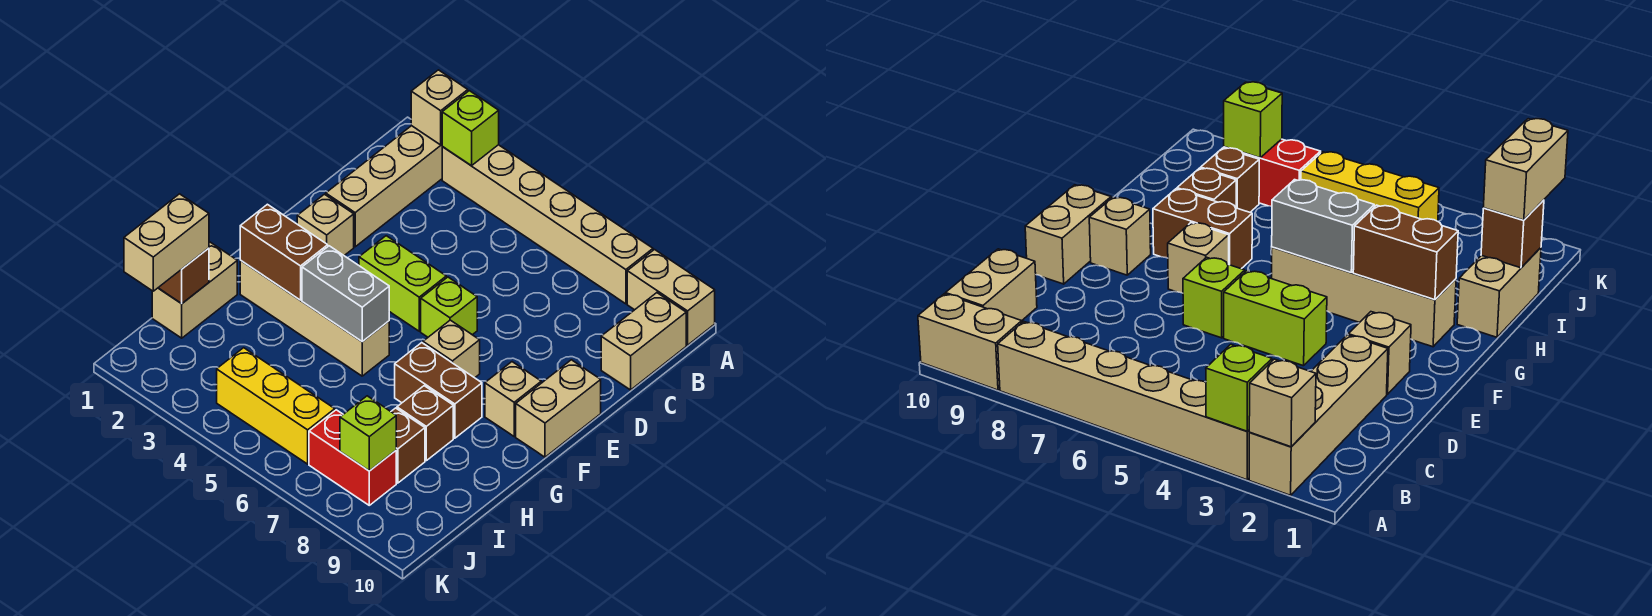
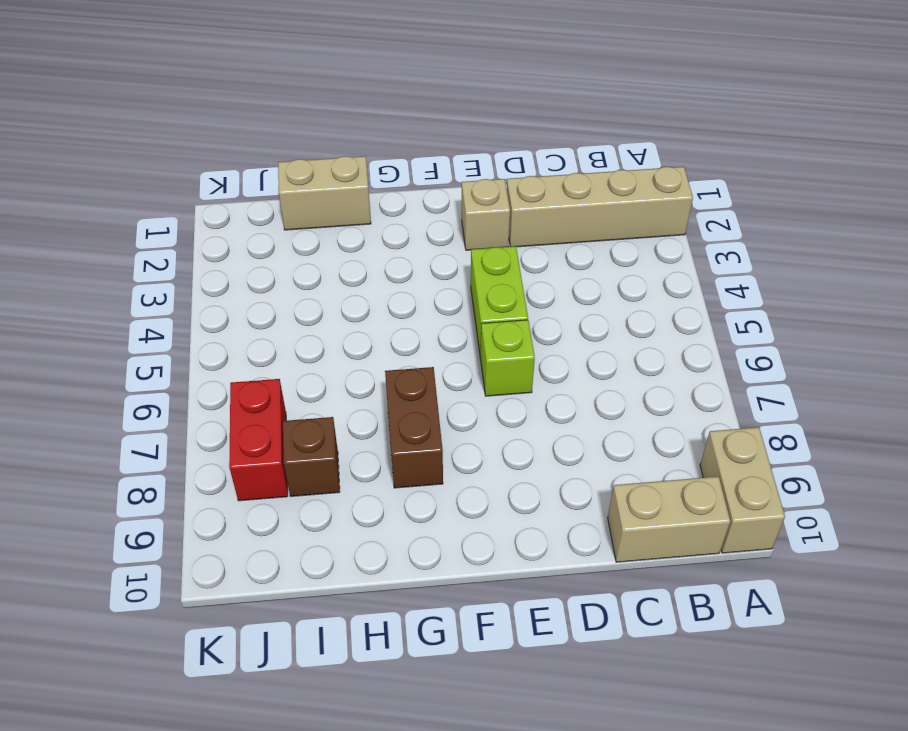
none -> tan 1x6 brick [442,145,653,304]
none -> tan 1x2 brick [516,360,601,457]
none -> tan 1x1 brick [423,320,480,378]

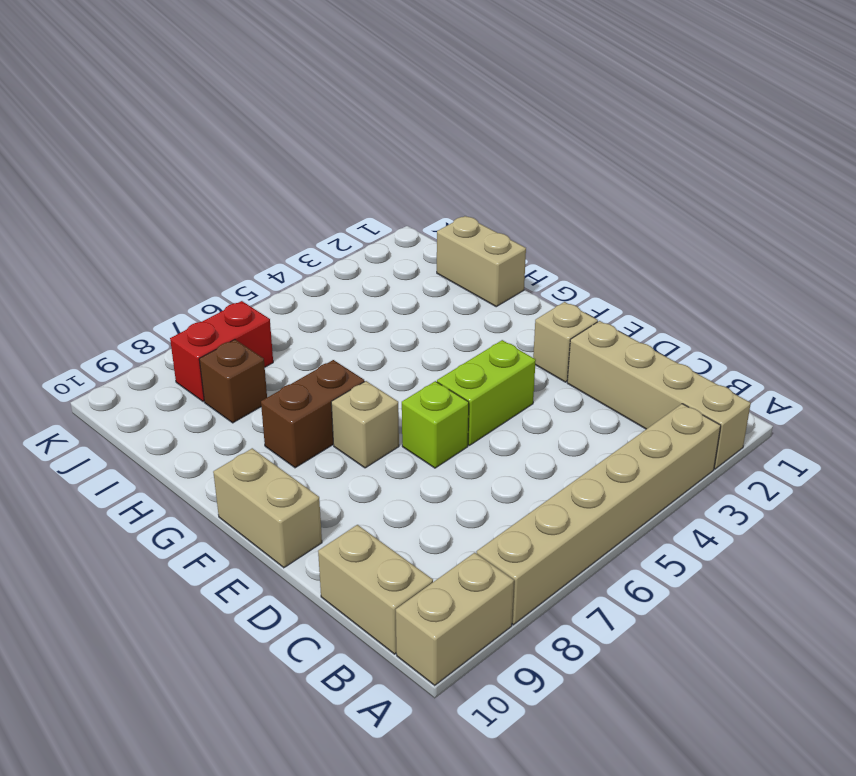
none -> tan 1x1 brick [485,362,541,436]
none -> tan 1x4 brick [240,260,389,376]
none -> brown 1x1 brick [397,386,453,461]

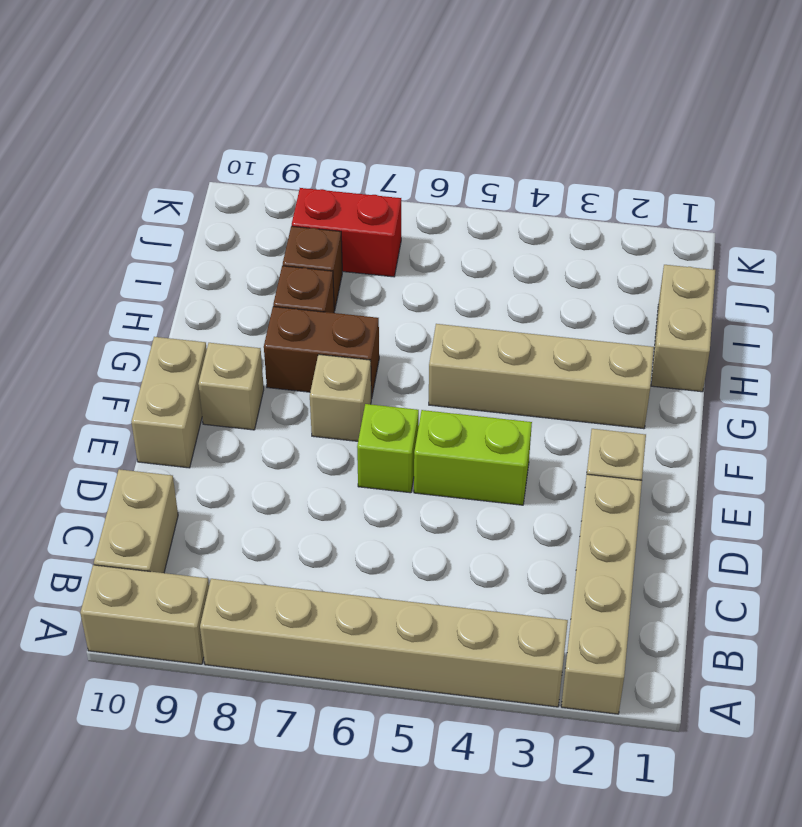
none -> yellow 1x3 brick [217,348,335,464]
none -> tan 1x1 brick [411,70,468,145]
none -> lime 1x1 brick [442,91,499,166]

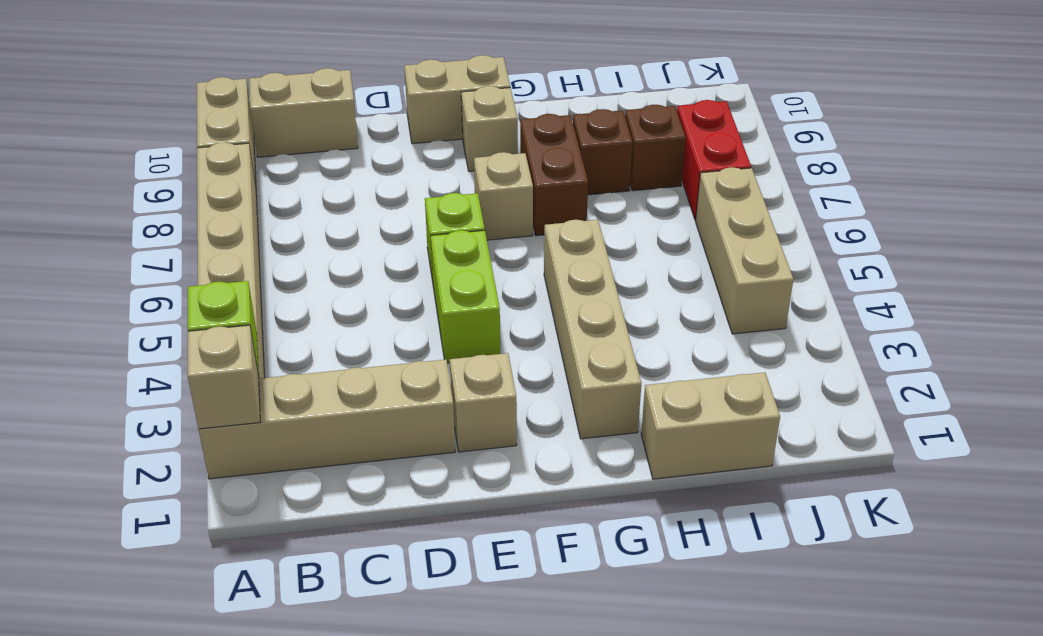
tan 1x3 brick [696,167,794,334] -> yellow 1x3 brick [217,348,335,464]
none -> brown 1x2 brick [240,204,328,300]
none -> grey 1x2 brick [302,246,389,342]
none -> brown 1x1 brick [158,248,209,304]

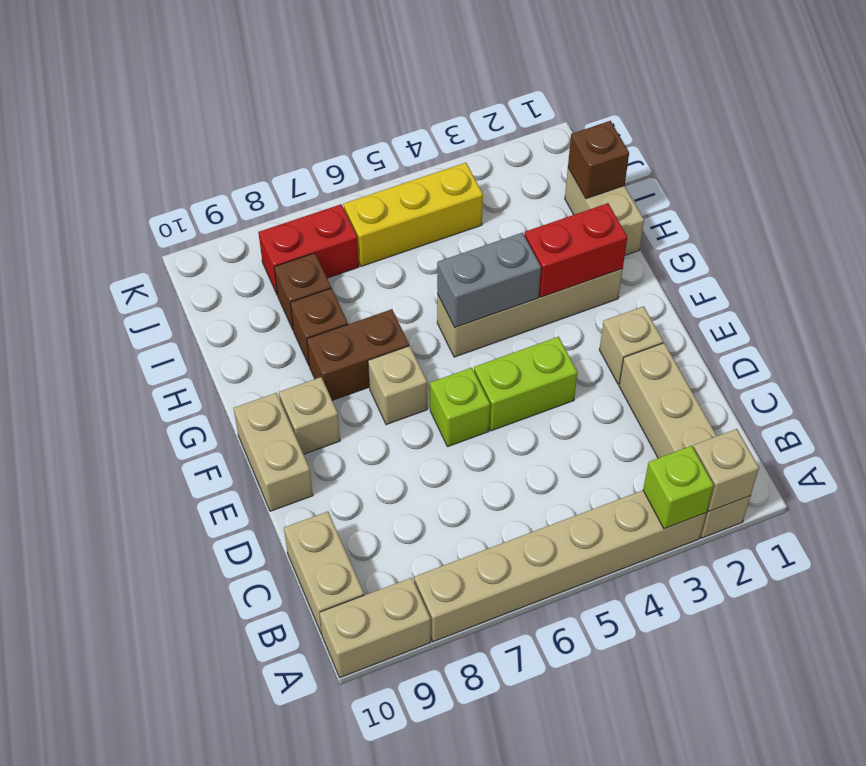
red 1x2 brick [524,203,627,297] -> brown 1x2 brick [240,204,328,300]
none -> lime 1x1 brick [340,396,396,471]
none -> tan 1x2 brick [124,194,209,291]

